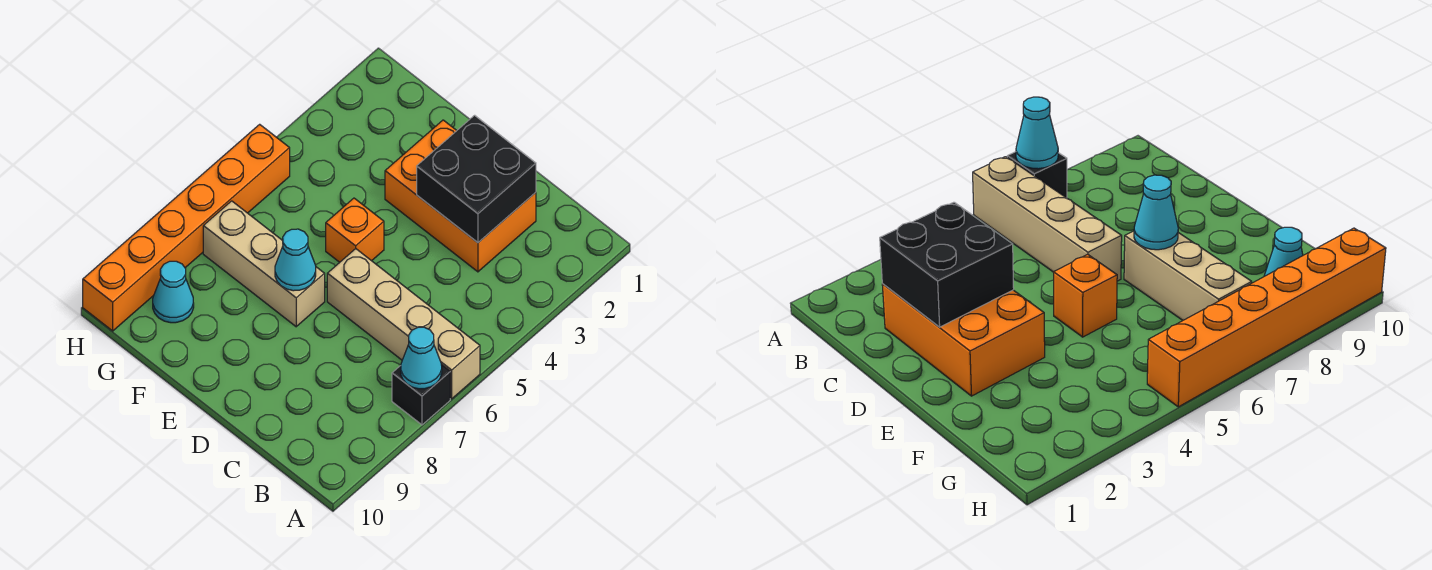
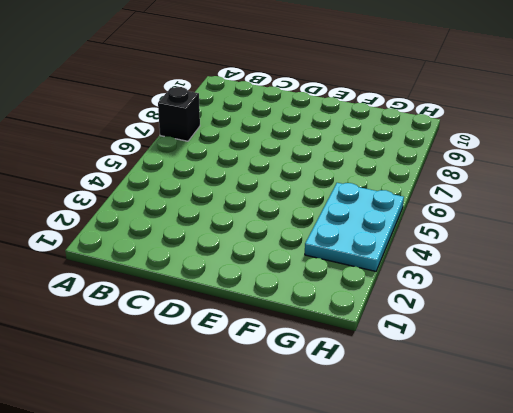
cyan 2x3 plate [305,183,404,271] -> orange 1x6 brick [83,124,290,331]
none -> tan 1x4 brick [327,249,480,399]
none -> orange 2x3 brick [385,120,536,272]

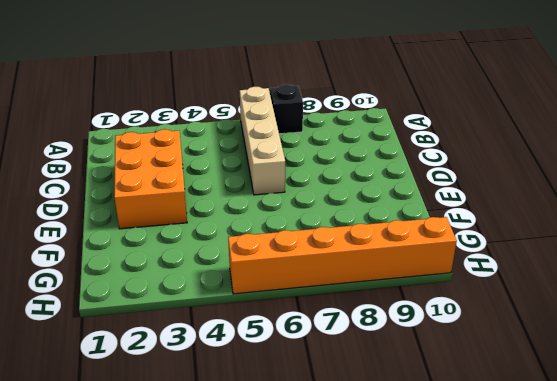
none -> orange 1x1 brick [326,198,384,262]
none -> tan 1x3 brick [203,201,325,327]

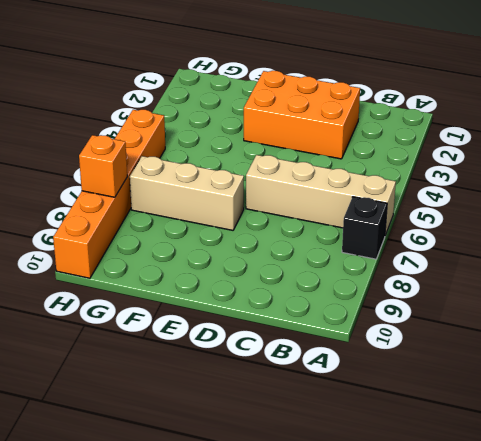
orange 1x1 brick [79,135,127,197] -> orange 1x1 brick moved to [326,198,384,262]
none -> cyan 1x1 cone [153,261,194,323]
none -> cyan 1x1 cone [401,327,442,389]

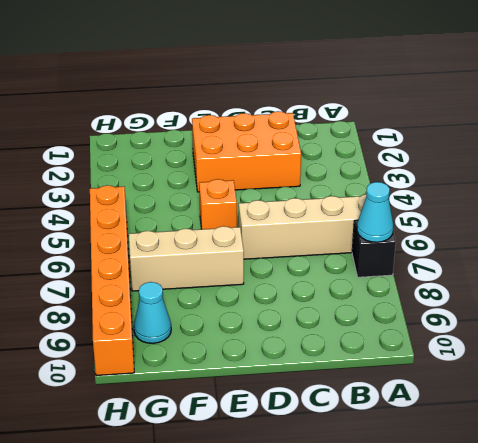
none -> black 2x2 brick [417,115,536,243]
none -> cyan 1x1 cone [275,229,316,291]

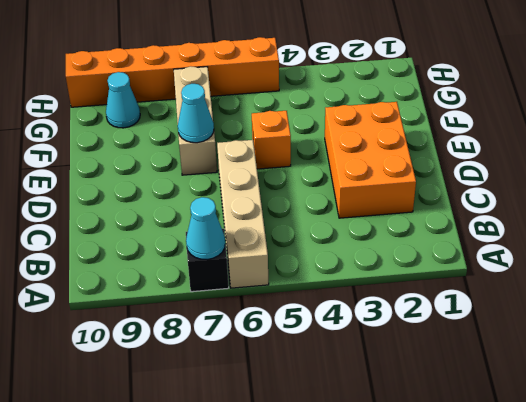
none -> black 2x2 brick [417,115,536,243]

